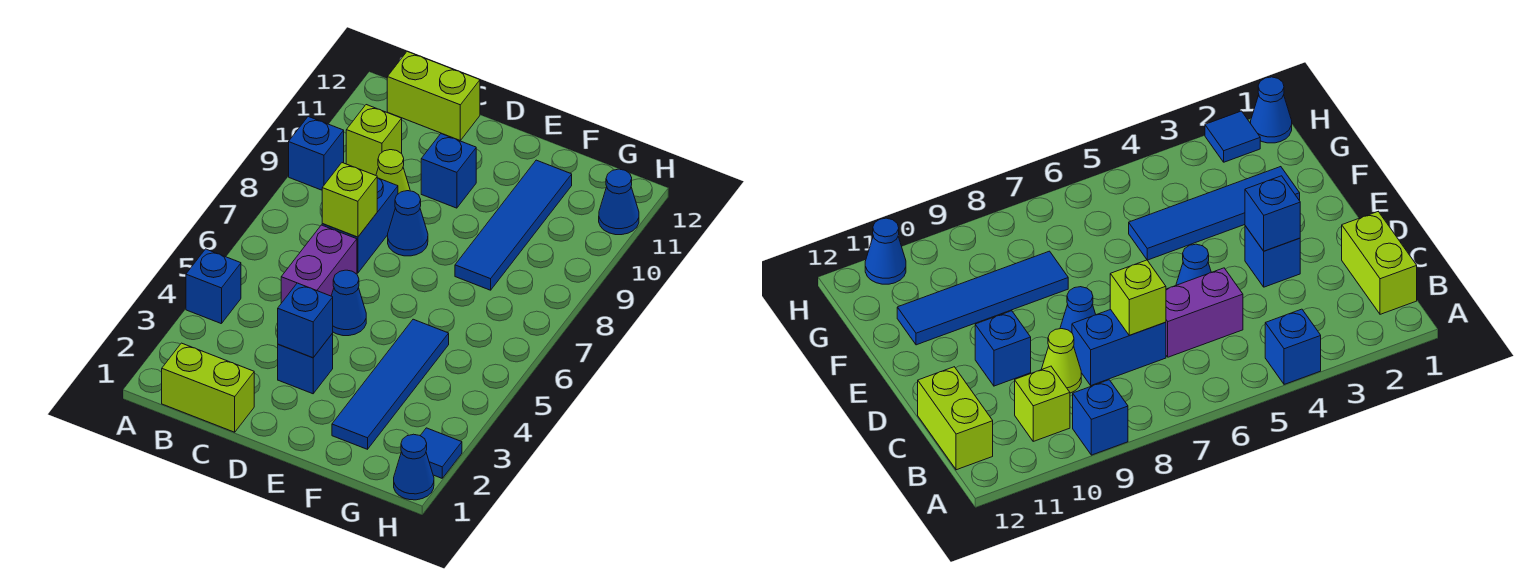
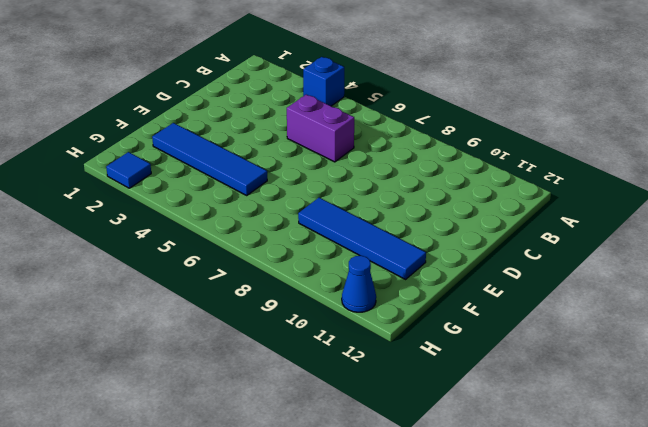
none -> blue 1x1 brick [289,117,344,190]
none -> lime 1x2 brick [162,343,254,432]
none -> lime 1x1 brick [346,105,402,175]

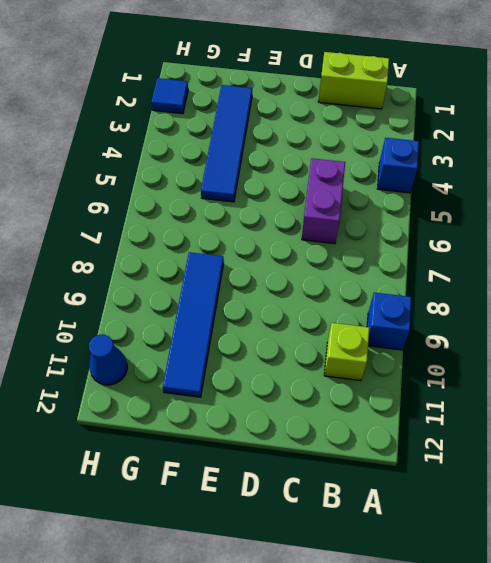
none -> lime 1x2 brick [387,52,480,140]
none -> blue 1x2 brick [322,178,398,273]
none -> lime 1x1 cone [376,150,410,194]

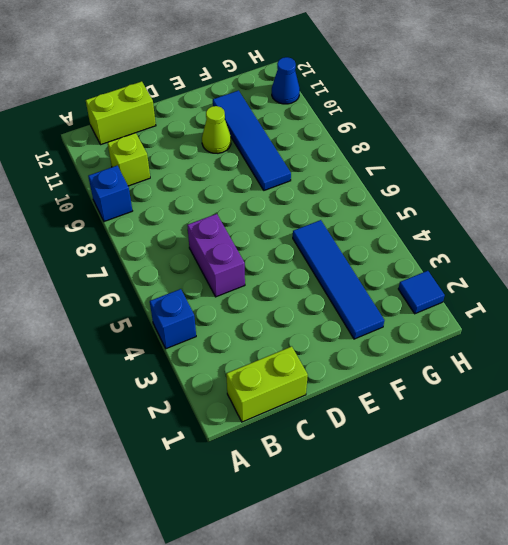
lime 1x1 cone [202,106,231,153] -> lime 1x1 cone moved to [376,150,410,194]
none -> blue 1x2 brick [322,178,398,273]
none -> blue 1x1 brick [278,333,333,394]
none -> blue 1x1 cone [331,270,366,336]

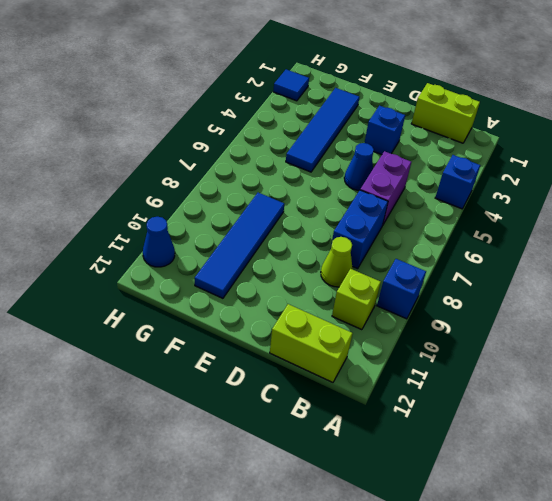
none -> blue 1x1 cone [388,191,428,256]
none -> blue 1x1 brick [421,134,476,208]
none -> blue 1x1 cone [394,434,434,500]

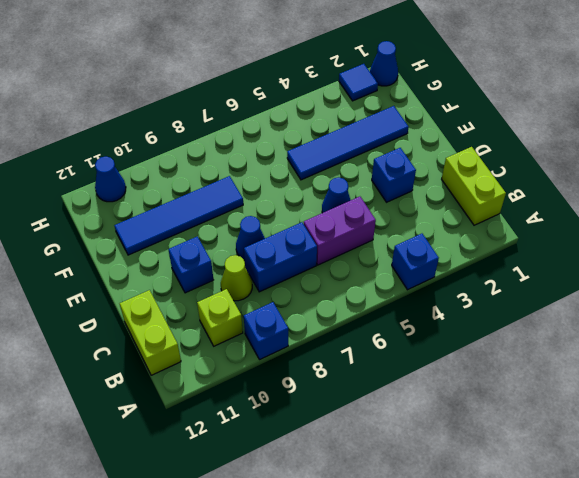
none -> lime 1x1 brick [322,163,377,237]
none -> blue 1x1 brick [278,283,333,358]

